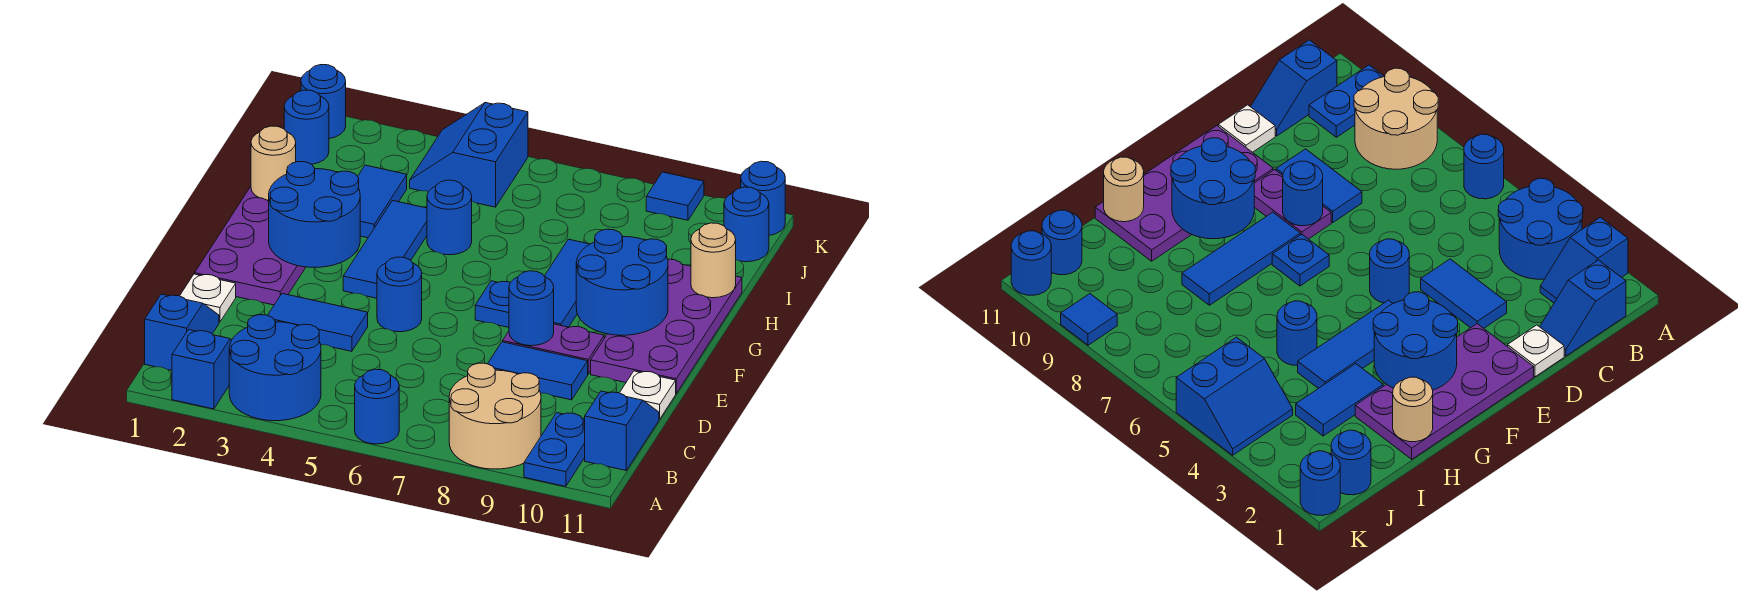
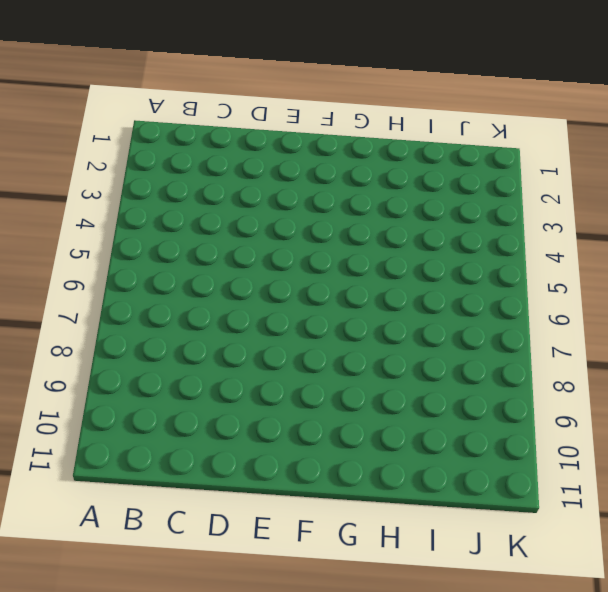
none -> blue 1x2 slope [172,330,232,409]
none -> blue 2x2 round brick [229,315,321,421]
none -> blue 1x1 round brick [355,369,399,444]
none -> tan 2x2 round brick [449,363,541,469]

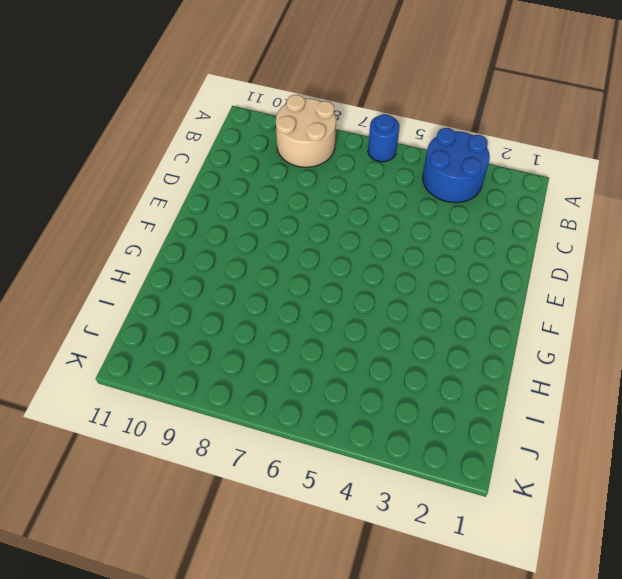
none -> blue 1x2 slope [172,330,232,409]
none -> blue 1x2 plate [524,413,585,487]
none -> blue 1x2 slope [145,294,219,370]
none -> blue 1x2 slope [585,391,659,470]

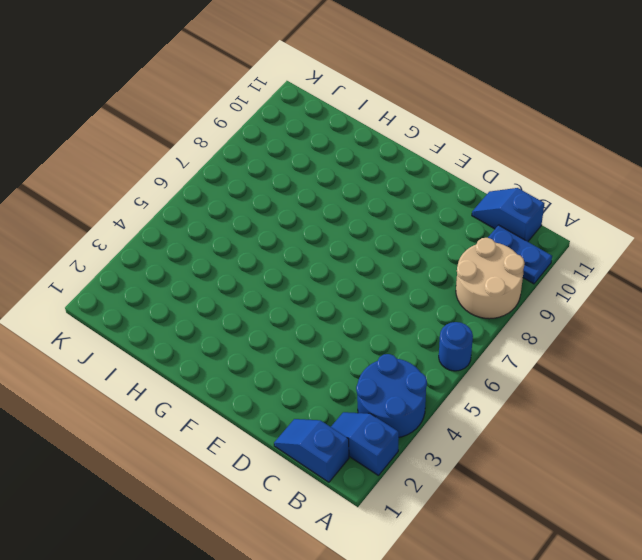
none -> white 1x1 plate [180,274,236,322]
none -> blue 1x2 tile [268,294,368,351]
none -> blue 1x2 tile [488,342,588,400]
none -> white 1x1 plate [620,371,676,419]

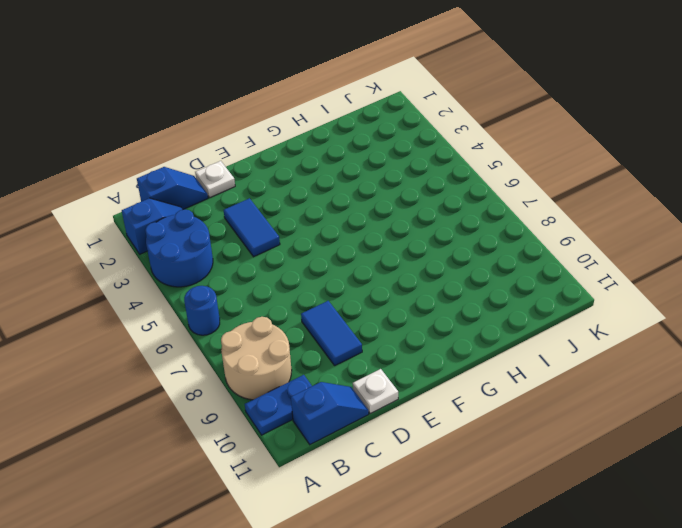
none -> purple 2x4 plate [195,187,306,305]
none -> blue 1x1 round brick [377,257,422,332]
none -> purple 1x2 plate [503,324,604,374]
none -> purple 2x4 plate [591,259,742,393]

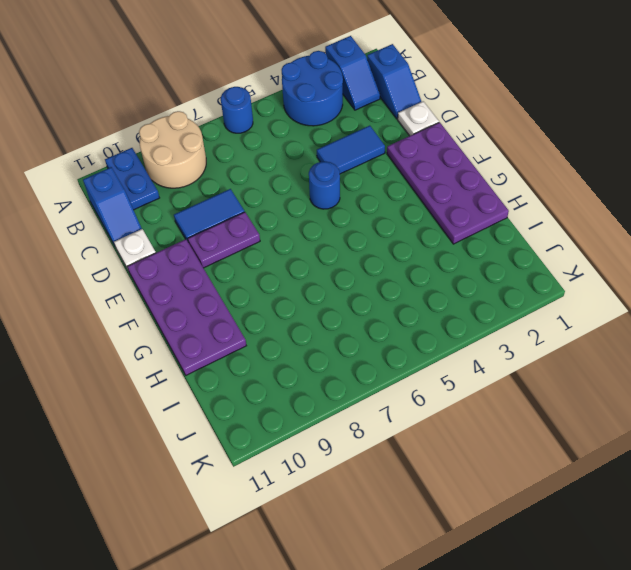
none -> blue 1x3 tile [343,201,427,298]
none -> blue 1x1 plate [475,281,510,327]
none -> blue 1x3 tile [544,239,590,327]
none -> blue 1x2 tile [358,165,407,238]

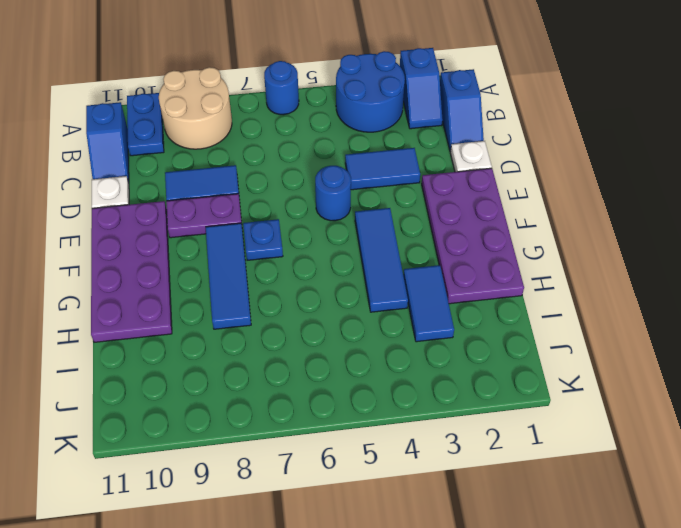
none -> blue 1x1 round brick [427,180,472,255]
none -> blue 1x1 round brick [284,90,329,164]
none -> blue 2x2 slope [410,103,528,207]
none -> blue 1x1 round brick [724,187,769,262]

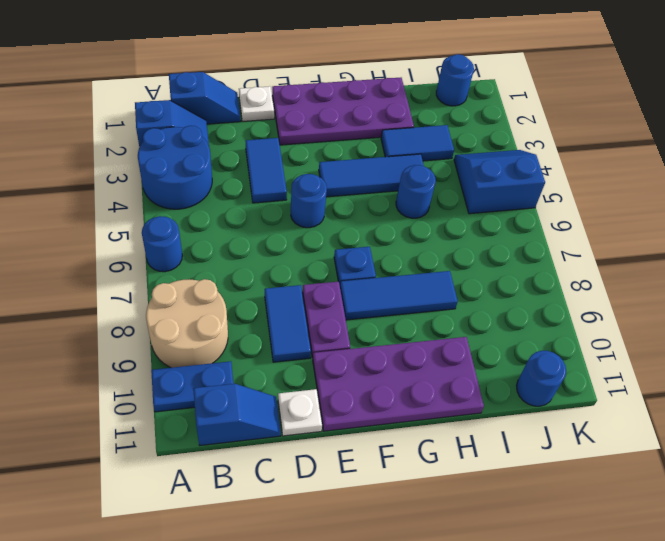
none -> blue 1x1 round brick [301,65,346,139]
none -> blue 1x1 tile [646,172,704,220]
none -> blue 1x1 round brick [741,161,785,235]
none -> blue 1x1 round brick [509,271,554,346]

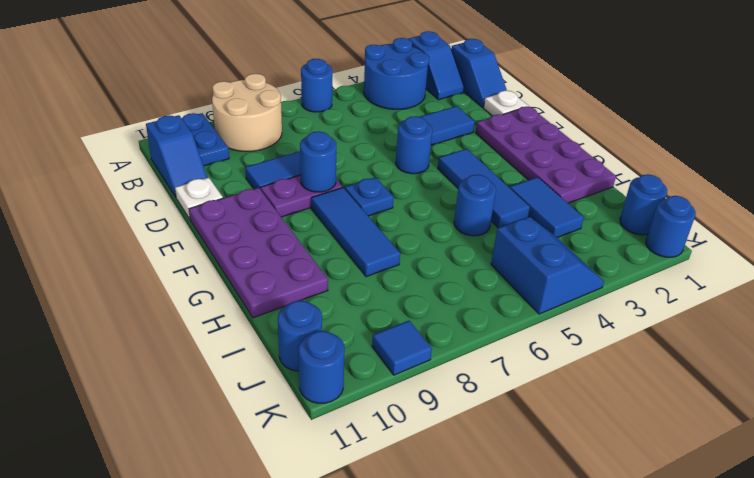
none -> blue 2x2 round brick [269,162,360,267]
none -> blue 2x2 round brick [576,229,668,335]
none -> tan 1x1 round brick [251,126,296,200]
none -> tan 1x1 round brick [691,223,736,298]

